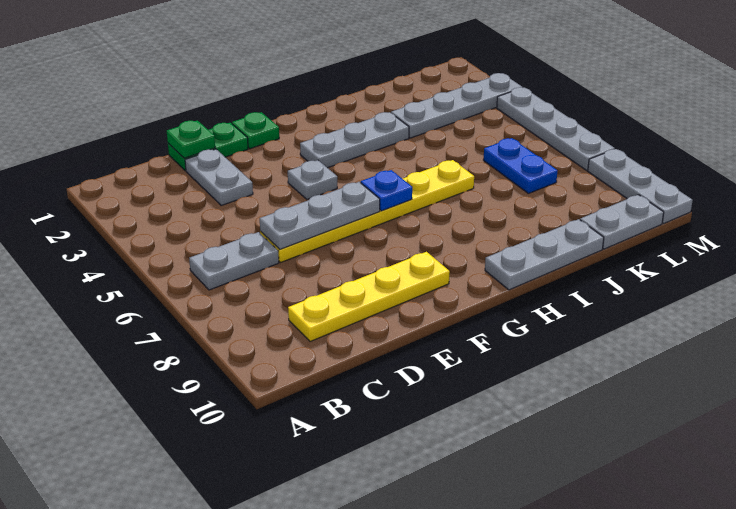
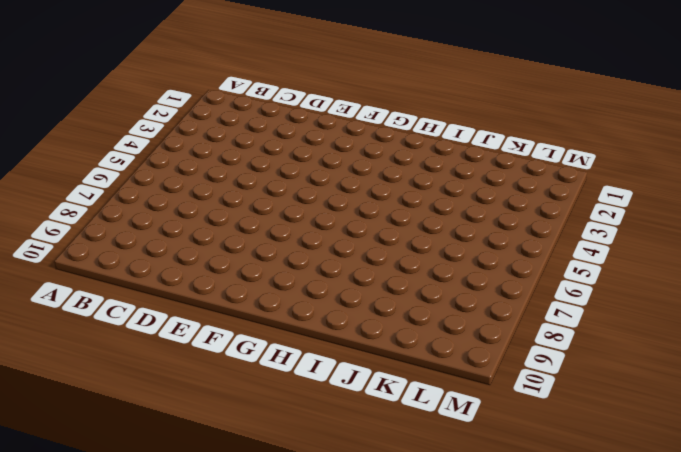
none -> grey 1x2 plate [189,232,279,290]
none -> yellow 1x4 plate [288,252,450,342]
none -> green 1x2 plate [168,123,248,171]

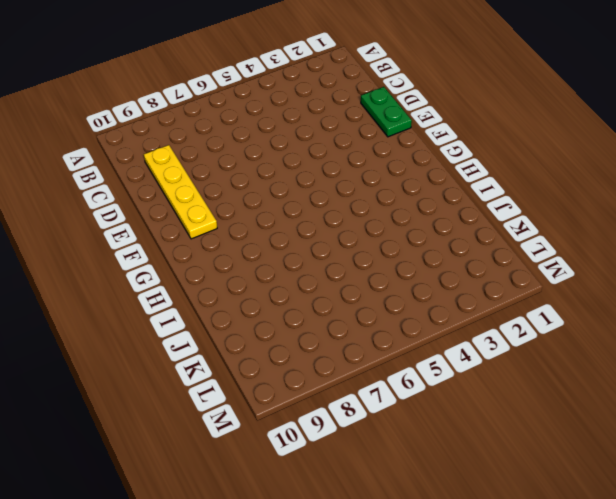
none -> grey 1x2 plate [189,232,279,290]
none -> grey 1x2 plate [185,149,253,205]
none -> yellow 1x6 plate [260,160,474,263]

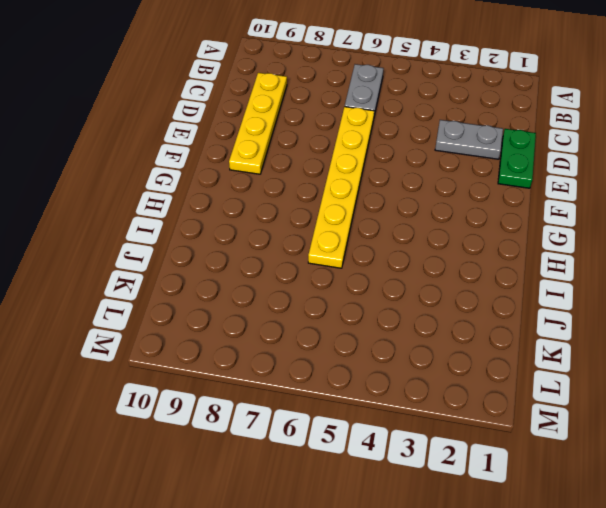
none -> green 1x1 plate [232,112,279,149]
none -> grey 1x1 plate [288,160,337,199]
none -> grey 1x3 plate [300,112,409,168]

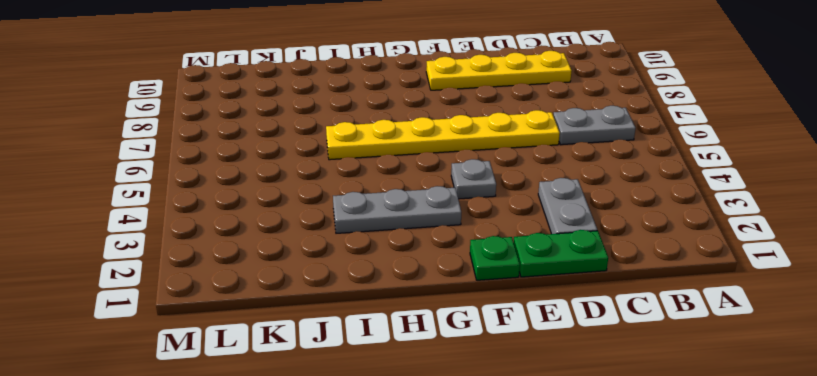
none -> grey 1x3 plate [485,219,604,290]
none -> grey 1x4 plate [391,73,522,138]
none -> blue 1x2 plate [484,138,558,193]

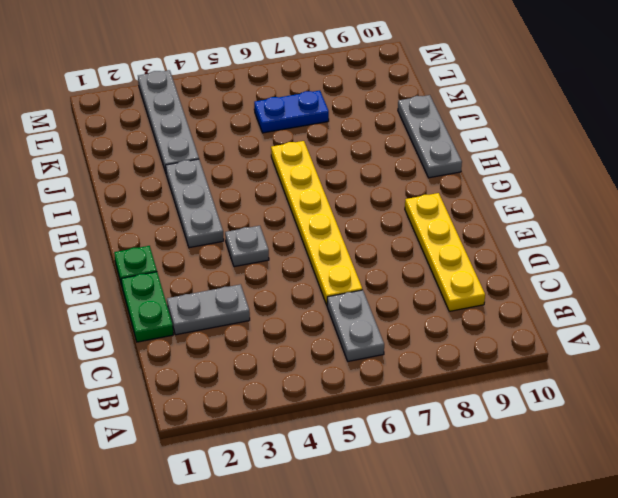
none -> grey 1x2 plate [580,195,664,249]
none -> grey 1x4 plate [497,87,615,170]
none -> grey 1x3 plate [588,149,693,224]

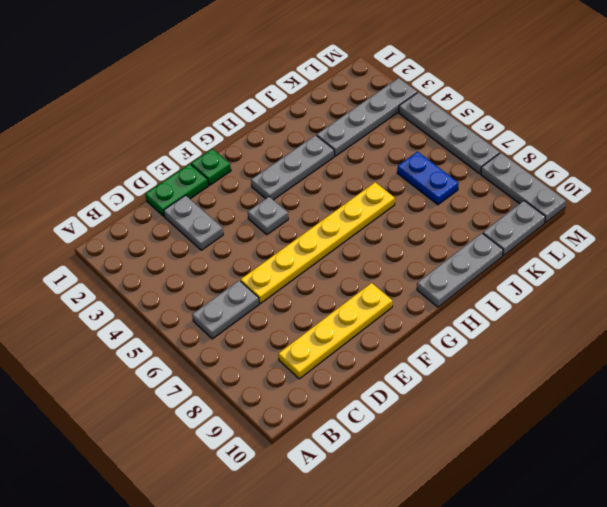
none -> green 1x1 plate [167,121,215,158]
none -> grey 1x3 plate [260,182,380,249]
none -> blue 1x1 plate [361,170,412,211]

